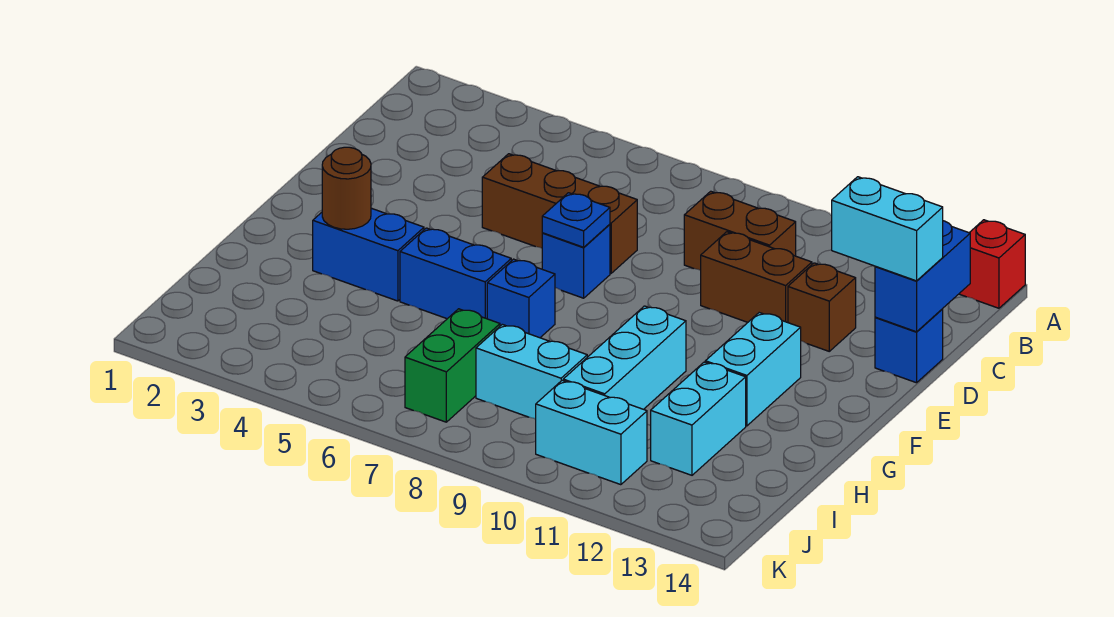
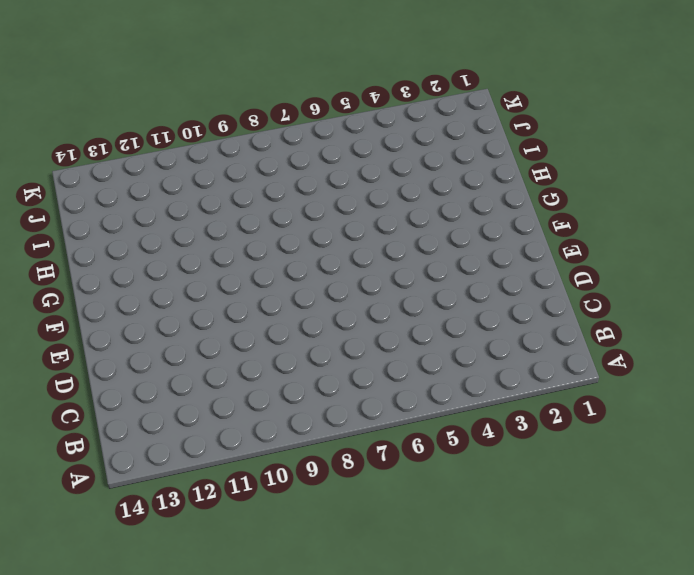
none -> red 1x1 brick [959,220,1025,308]
none -> brown 1x2 brick [684,191,796,270]
none -> brown 1x3 brick [482,154,637,273]

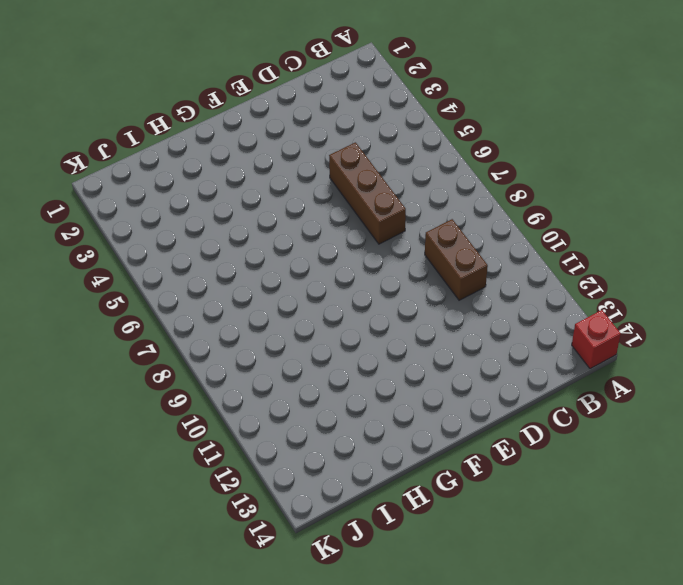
none -> brown 1x2 brick [701,232,812,323]
none -> brown 1x1 brick [788,263,856,351]
none -> blue 1x1 brick [875,309,943,383]

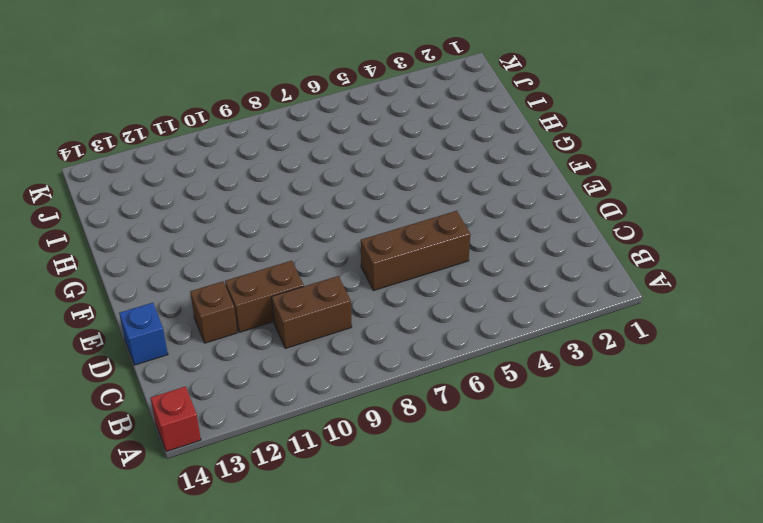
none -> blue 1x1 brick [542,224,610,298]
none -> cyan 1x2 brick [705,313,801,426]
none -> blue 1x2 brick [313,208,424,301]

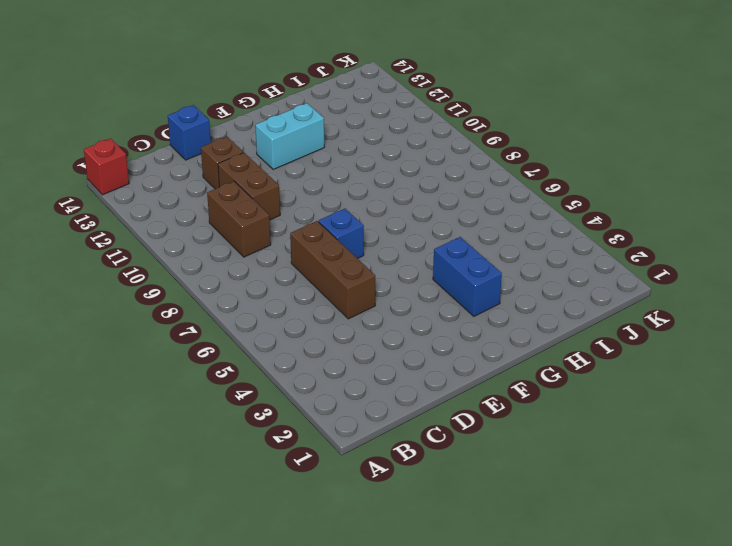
none -> blue 1x2 brick [400,228,511,319]
none -> blue 1x1 brick [487,259,555,338]
none -> cyan 1x3 brick [563,306,686,409]

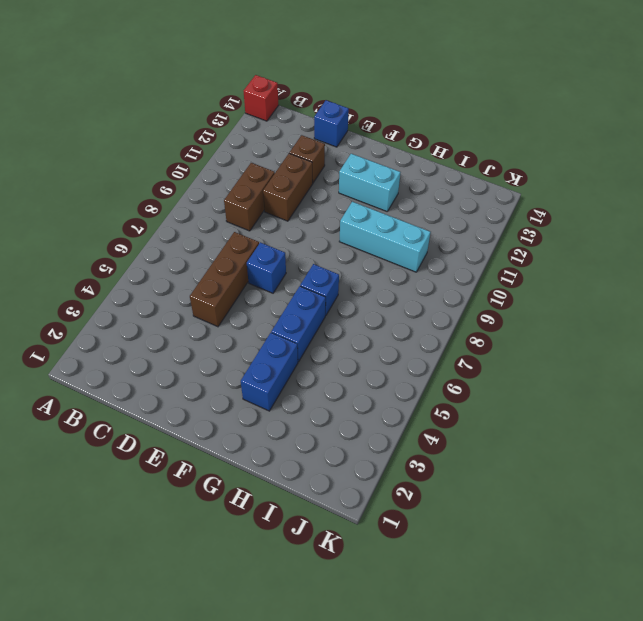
none -> cyan 1x2 brick [651,362,746,475]
none -> green 1x2 brick [405,309,500,422]
none -> cyan 1x2 brick [476,324,587,419]

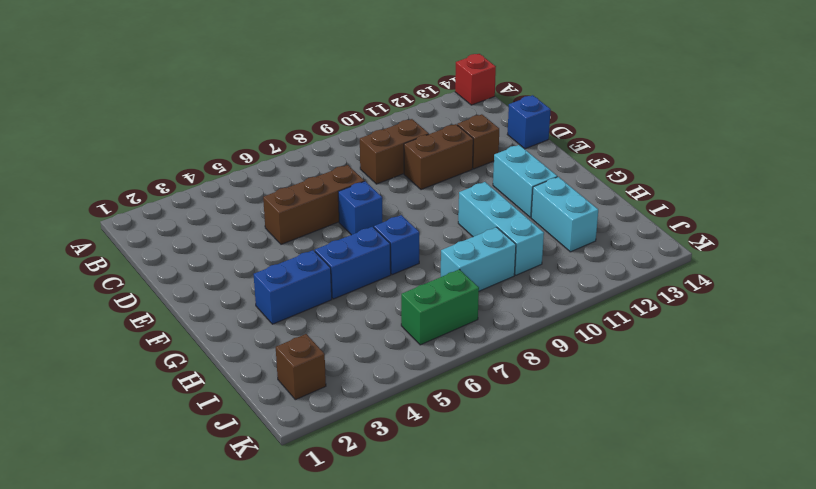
brown 1x1 brick [276,334,326,400] -> none
green 1x2 brick [401,269,479,345] -> green 1x2 brick turned to [405,309,500,422]
none -> cyan 1x2 brick [536,380,647,485]
none -> blue 1x2 brick [875,221,970,332]
none -> blue 1x1 plate [542,193,610,247]

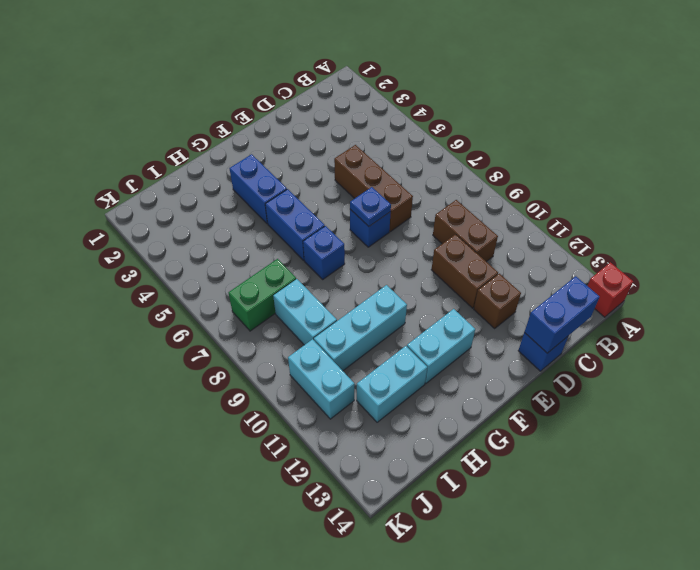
none -> brown 1x1 round brick [322,147,371,229]
none -> cyan 1x2 brick [832,177,943,281]

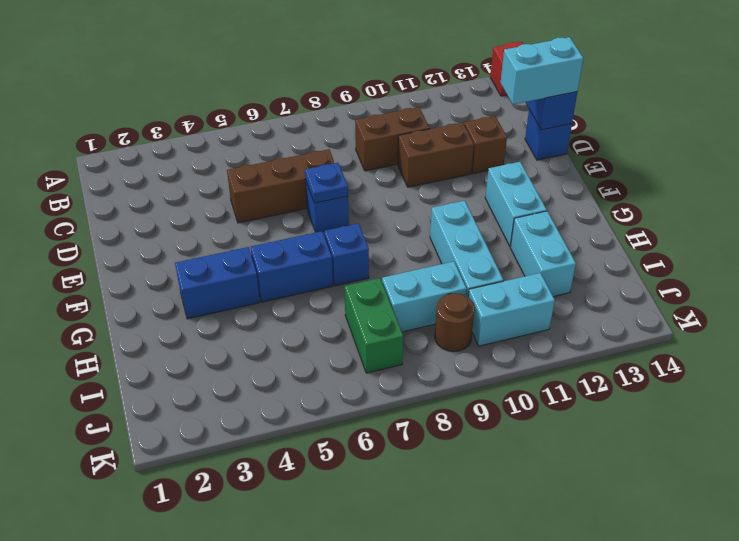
brown 1x1 round brick [435,293,475,352] -> brown 1x1 round brick moved to [322,147,371,229]

